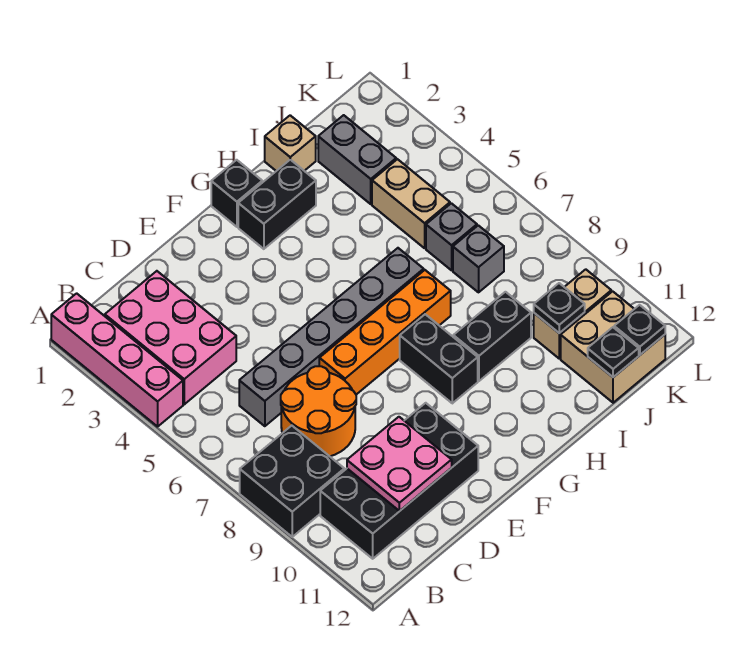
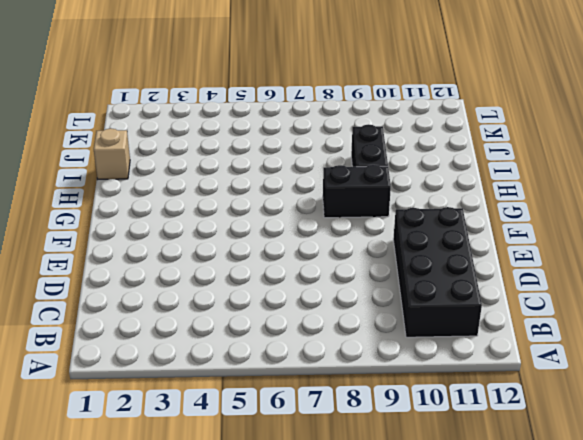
none -> pink 1x4 brick [51,293,183,427]
none -> black 2x2 brick [240,426,344,537]
none -> pink 2x3 brick [105,271,236,404]

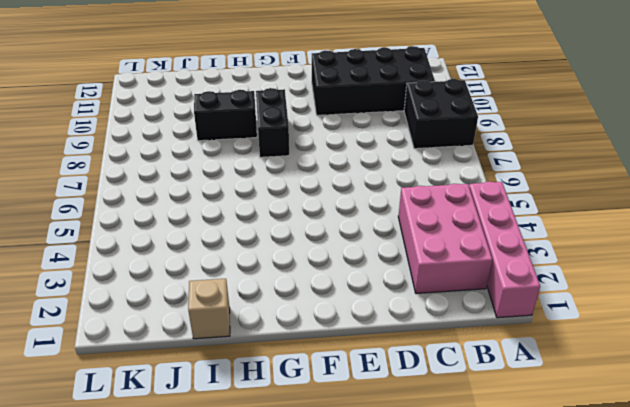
none -> grey 1x6 brick [239,248,424,426]
none -> orange 2x2 round brick [281,366,356,456]
none -> orange 1x4 brick [319,270,451,395]

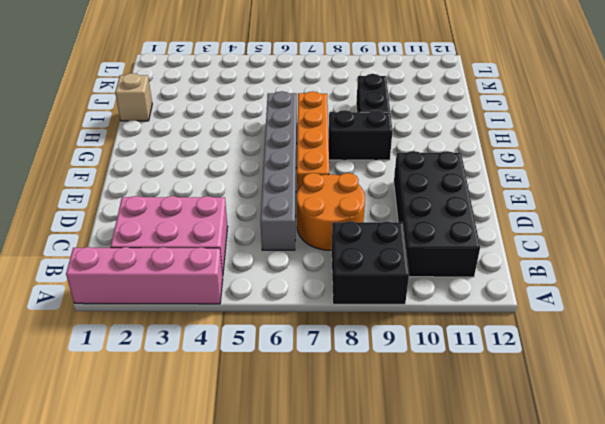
none -> black 1x1 brick [211,160,262,227]
none -> black 1x2 brick [238,160,316,249]
none -> grey 1x2 brick [318,115,396,204]

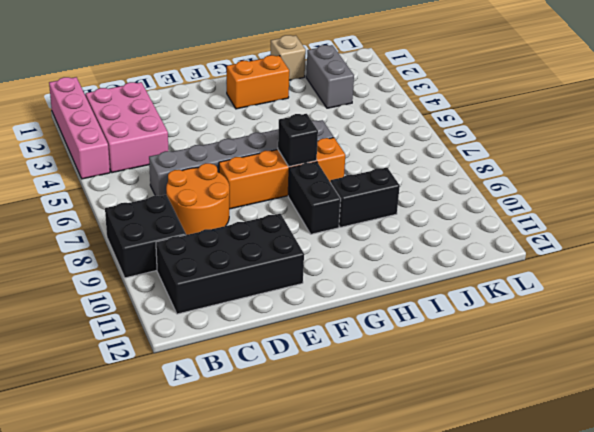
orange 1x2 brick [226,55,289,109] -> black 1x2 brick [238,160,316,249]
black 1x1 brick [278,114,318,167] -> black 1x1 brick moved to [211,160,262,227]
none -> tan 1x2 brick [372,159,450,248]
none -> grey 1x1 brick [426,203,477,270]
none -> grey 1x1 brick [453,225,504,292]

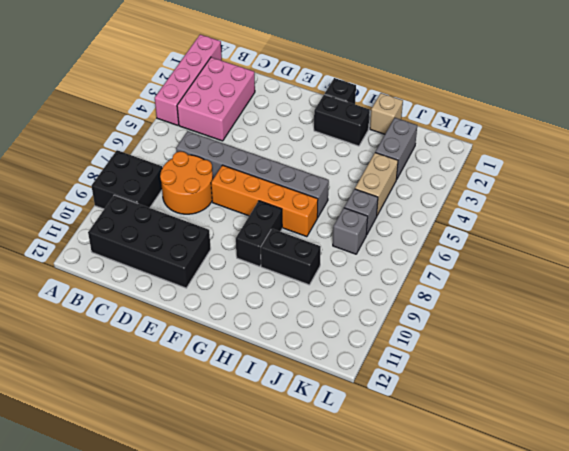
none -> tan 1x2 brick [534,269,611,358]
none -> tan 2x2 brick [561,291,665,403]
none -> pink 2x2 plate [347,417,452,511]

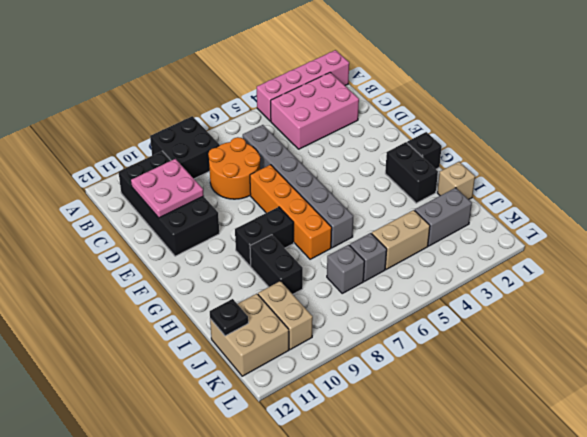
none -> black 1x1 plate [534,283,585,333]
none -> black 1x1 plate [614,305,665,355]

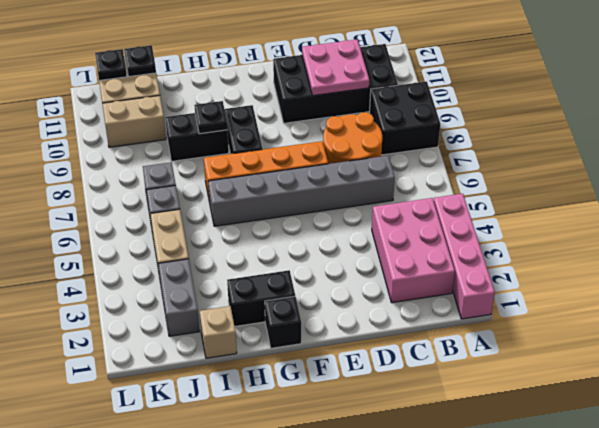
black 1x1 plate [194,101,228,134] -> black 1x1 plate moved to [534,283,585,333]

